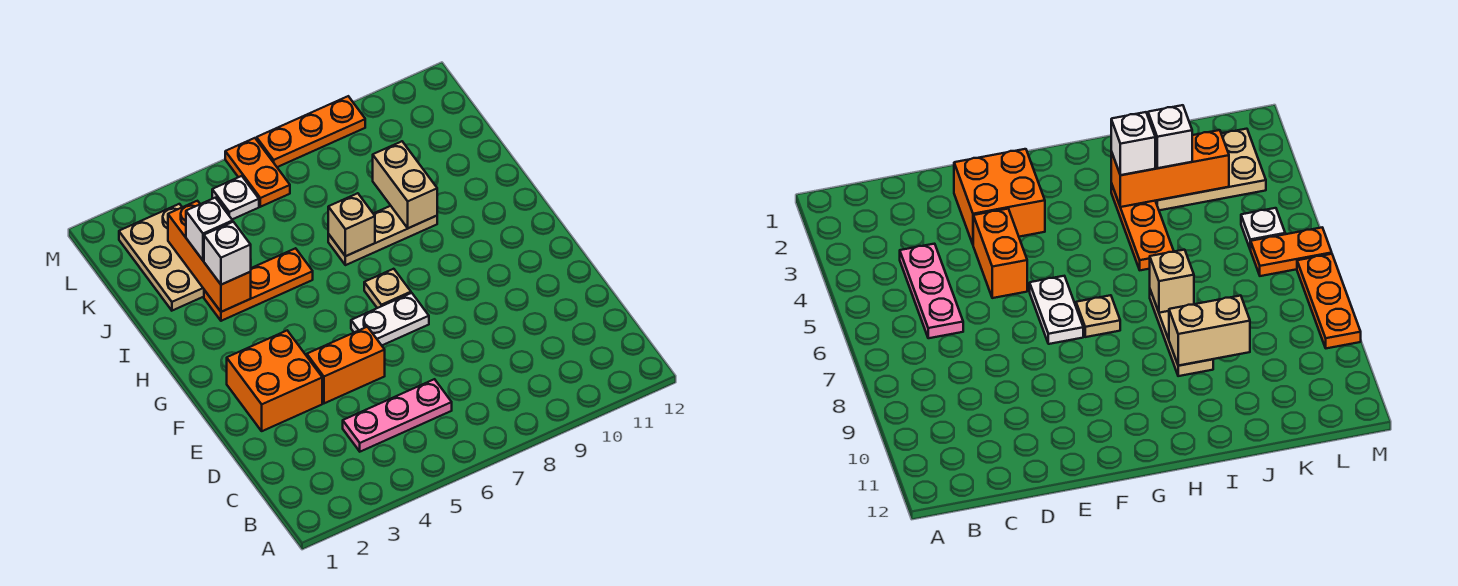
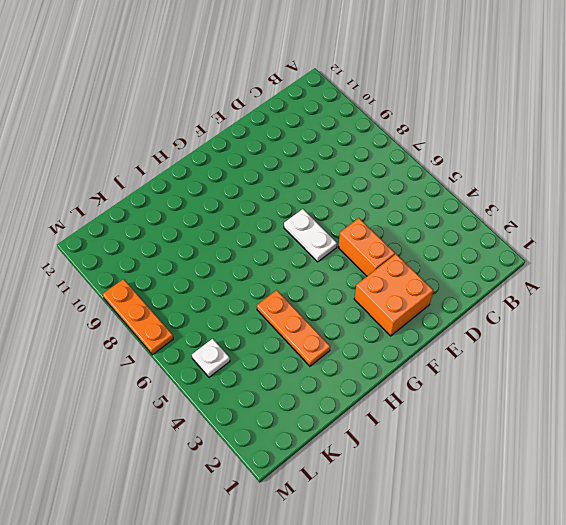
none -> pink 1x3 plate [343,379,452,452]
none -> tan 1x1 plate [364,269,411,308]
none -> tan 1x3 plate [328,206,437,265]

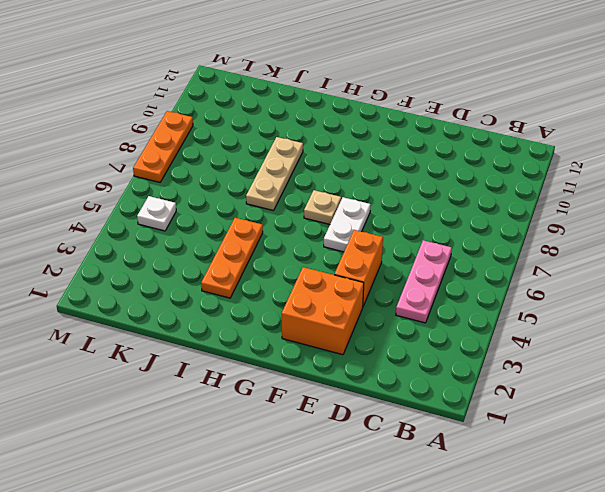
none -> tan 2x3 plate [119,204,204,311]
none -> orange 1x2 plate [225,138,290,207]
none -> orange 1x3 brick [168,201,251,312]

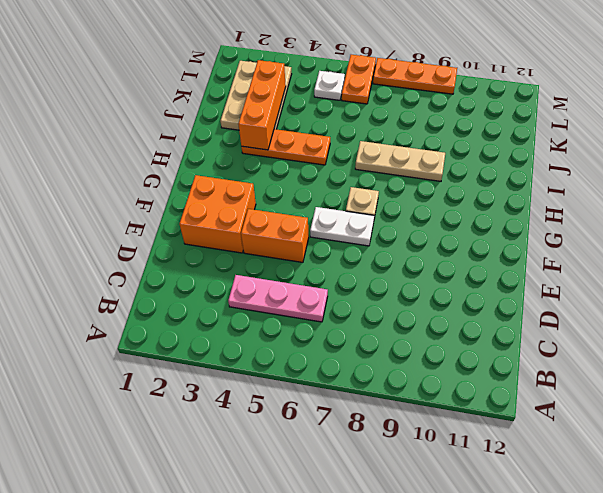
none -> tan 1x1 brick [328,193,375,256]
none -> tan 1x2 brick [373,141,437,228]
none -> white 1x1 brick [204,222,251,285]

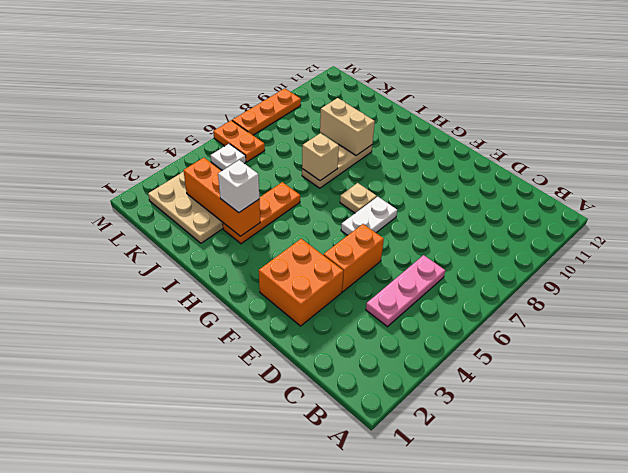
none -> white 1x1 brick [186,198,233,260]

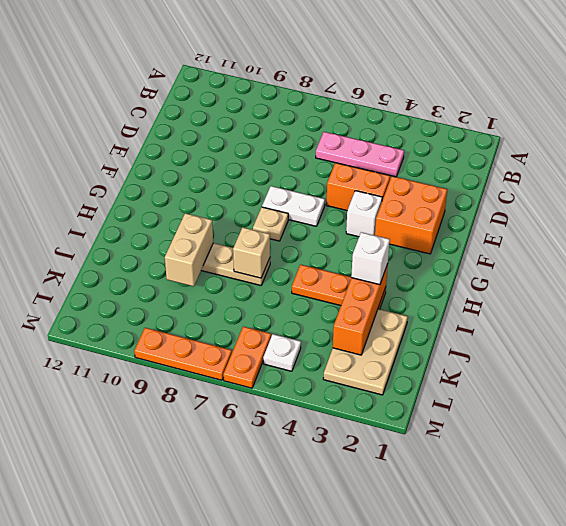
white 1x1 brick [346,191,382,237] -> white 1x1 brick moved to [186,198,233,260]

